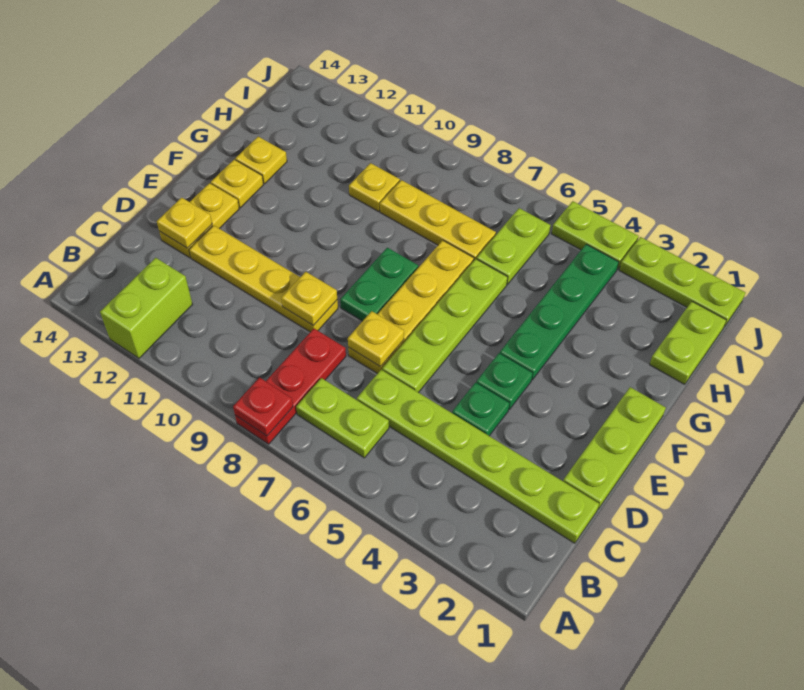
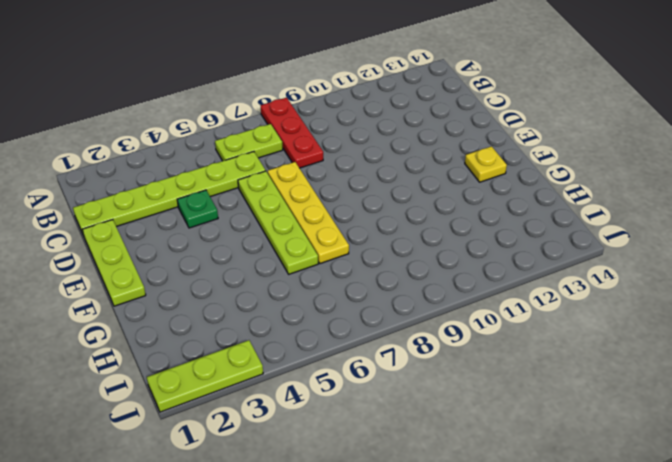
none -> lime 1x2 brick [100,258,193,358]
none -> yellow 1x4 plate [189,226,338,332]
none -> yellow 1x2 plate [159,183,239,258]

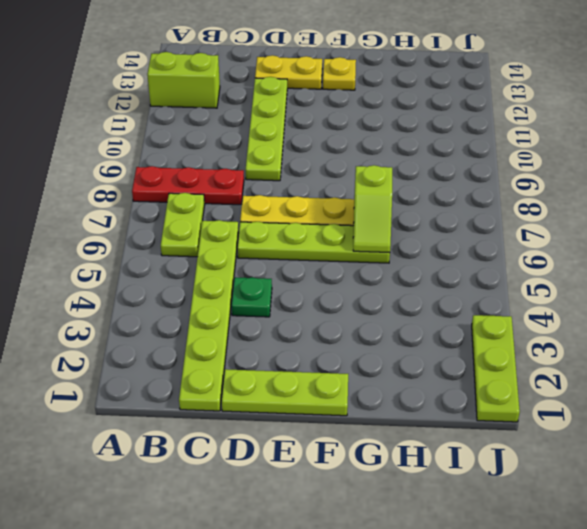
lime 1x4 plate [246,77,287,181] -> yellow 1x4 plate [189,226,338,332]
lime 1x2 slope [353,165,392,253] -> none
none -> green 1x1 plate [476,353,533,410]
none -> green 1x2 plate [340,248,418,321]
none -> green 1x4 plate [500,244,619,380]

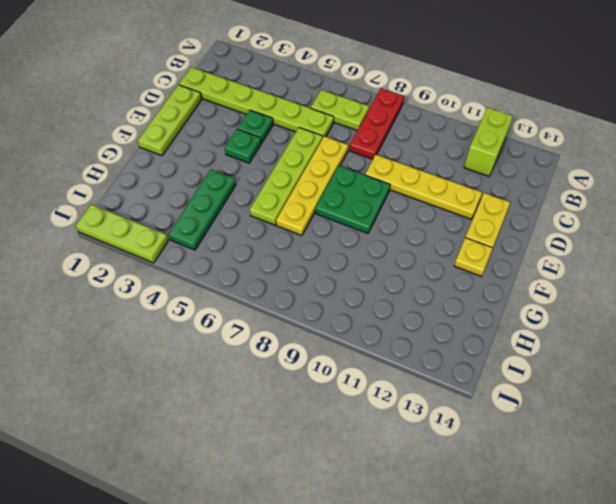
green 2x2 plate [316,166,390,233] -> green 1x2 plate [340,248,418,321]
green 1x3 plate [169,169,236,250] -> green 1x4 plate [500,244,619,380]
none -> yellow 1x1 plate [235,137,287,184]
none -> lime 1x2 plate [650,302,726,384]
none -> lime 1x2 plate [477,208,550,284]

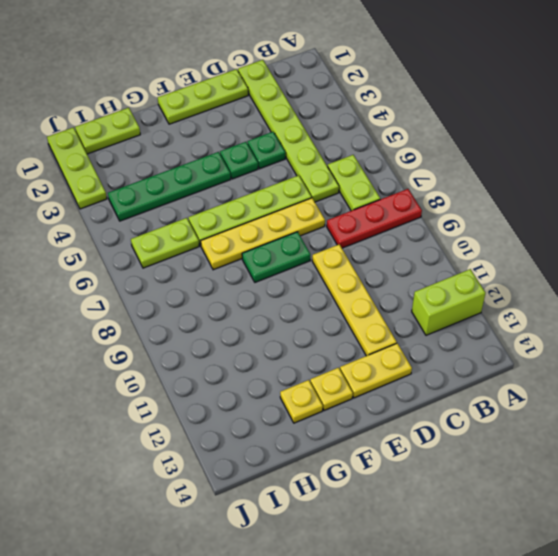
none -> yellow 1x3 plate [380,180,496,260]
none -> yellow 1x1 plate [349,163,400,211]
none -> lime 1x2 plate [552,201,639,270]

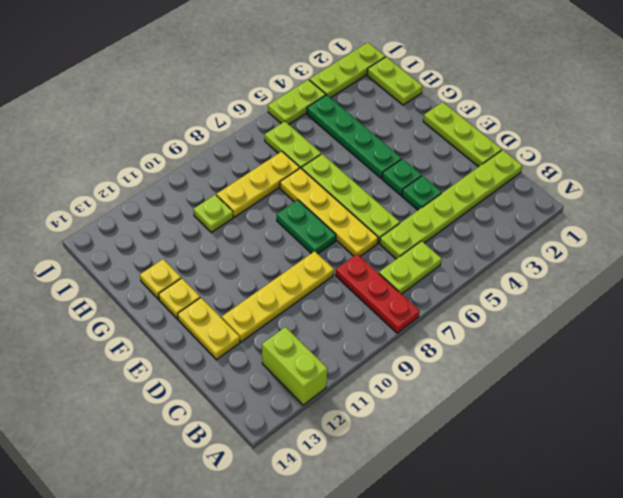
lime 1x1 plate [193,195,233,233] -> yellow 1x1 plate [349,163,400,211]
none -> red 1x1 plate [233,378,293,436]
none -> yellow 1x1 plate [348,311,404,367]
none -> yellow 1x1 plate [281,272,337,326]

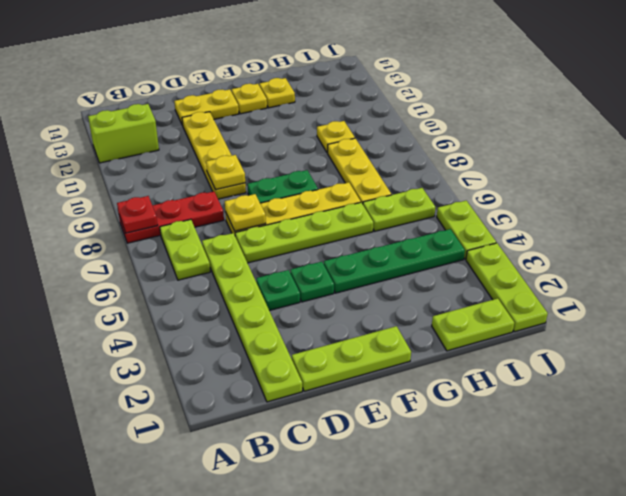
none -> yellow 1x1 plate [157,198,212,248]

